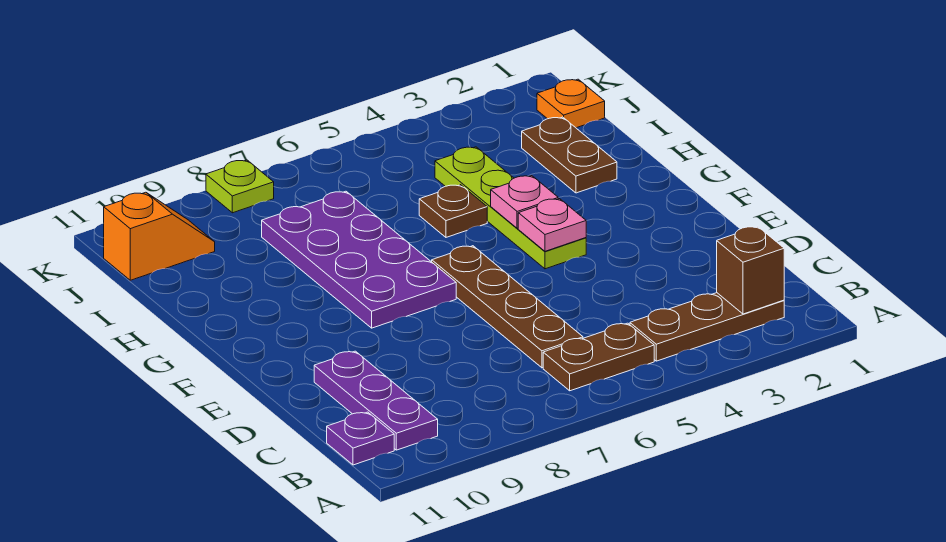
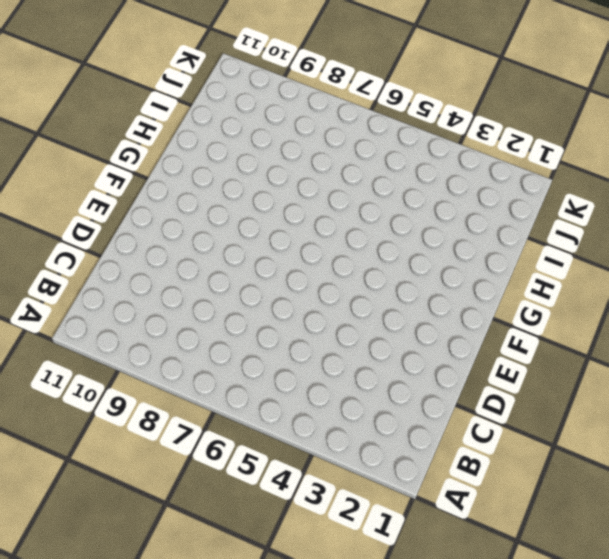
none -> brown 1x3 plate [630,293,784,361]
none -> brown 1x2 plate [543,323,654,391]
none -> purple 1x3 plate [314,351,438,450]

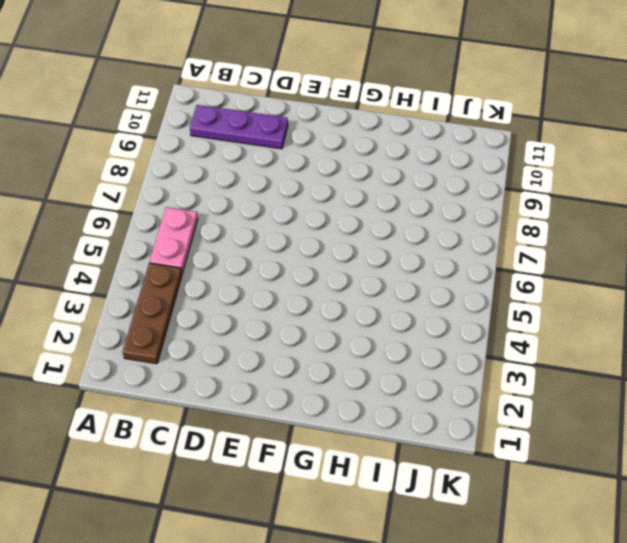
pink 1x2 plate [150,207,198,273] -> brown 1x2 plate [543,323,654,391]
none -> purple 1x1 plate [327,412,394,465]
none -> brown 1x4 plate [432,246,583,368]
none -> lime 1x4 plate [435,147,586,269]

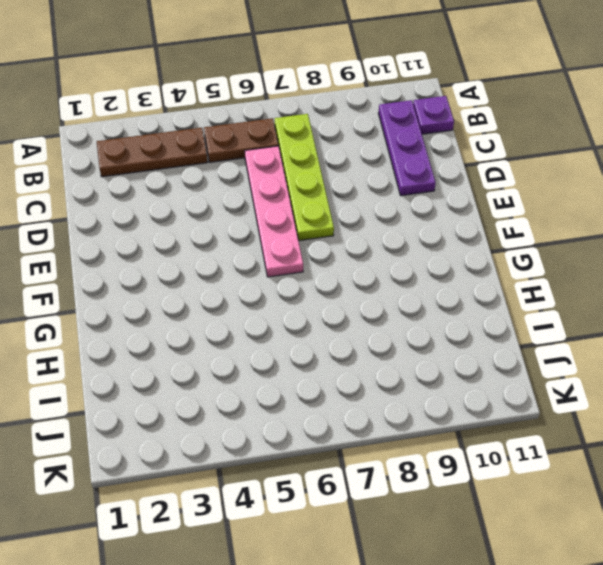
lime 1x4 plate [275,114,334,241] -> lime 1x4 plate moved to [435,147,586,269]
pink 1x4 plate [245,146,303,277] -> brown 1x4 plate [432,246,583,368]
none -> purple 2x4 plate [262,191,456,328]
none -> brown 1x2 plate [522,117,617,193]
none -> brown 1x1 plate [419,185,487,237]

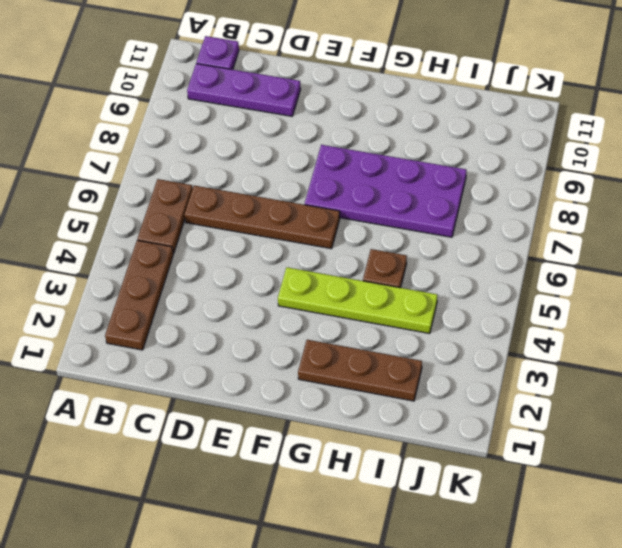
brown 1x3 plate [298,340,422,401] -> brown 1x2 plate [522,117,617,193]
none -> orange 1x1 plate [537,79,605,128]
none -> orange 1x2 slope [104,192,215,280]
none -> lime 1x1 plate [206,160,274,213]

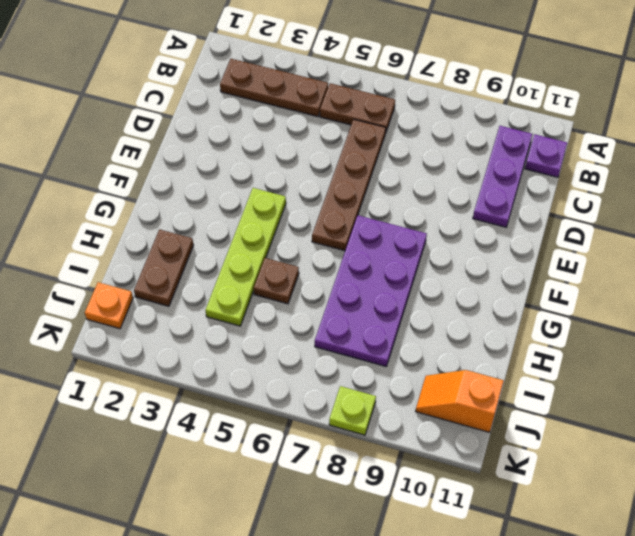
none -> brown 1x1 brick [717,226,784,314]
none -> pink 1x1 plate [518,199,586,251]
none -> pink 1x1 plate [491,176,558,228]

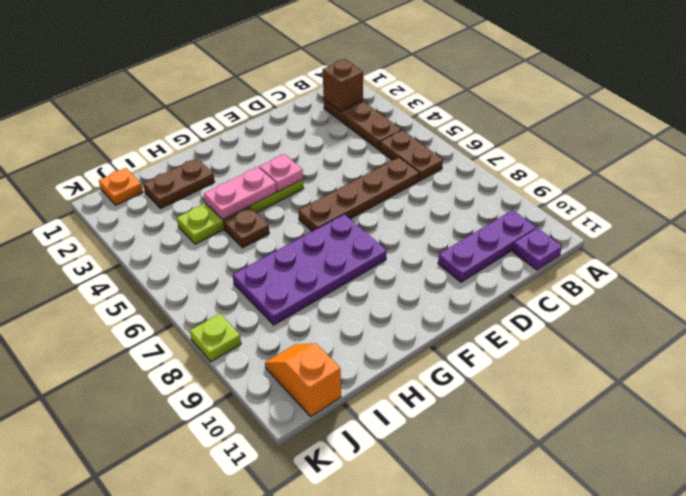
pink 1x2 plate [204,167,277,220] -> pink 1x1 plate [491,176,558,228]

